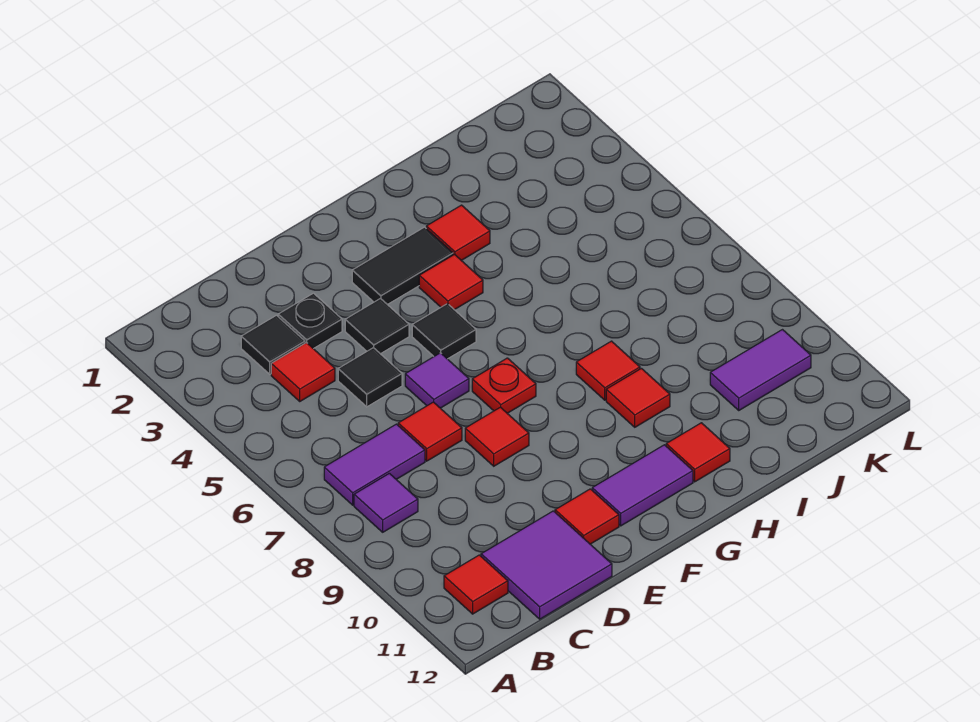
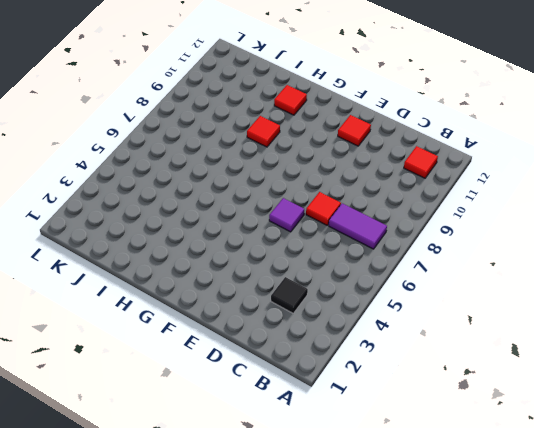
none -> purple 1x1 tile [354,473,418,532]
none -> red 1x1 tile [271,342,335,401]
none -> purple 2x2 tile [481,511,612,619]

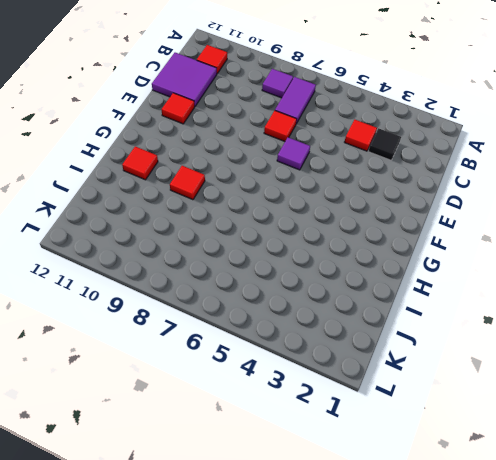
none -> black 1x1 plate [278,293,342,349]
none -> black 1x1 tile [338,348,402,407]
none -> black 1x1 tile [345,299,409,354]

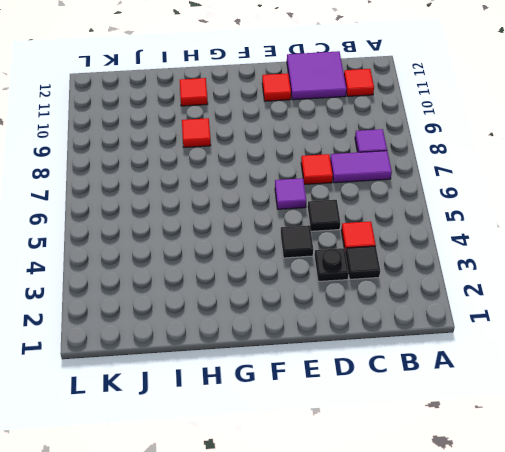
none -> red 1x1 tile [465,407,529,466]
none -> black 1x2 tile [352,227,453,305]
none -> black 1x1 tile [412,304,476,359]

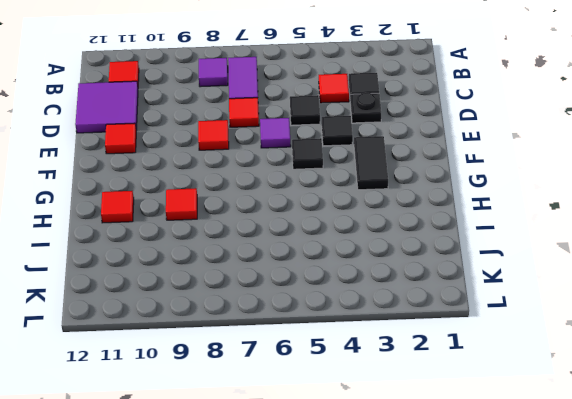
none -> red 1x1 plate [472,358,536,413]
none -> purple 1x2 tile [592,445,693,526]
none -> red 1x1 tile [419,254,483,310]

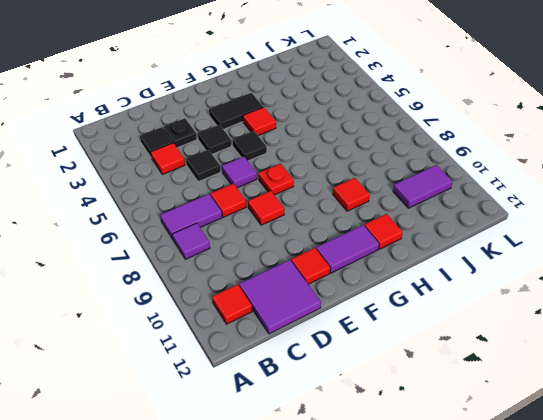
none -> red 1x1 tile [426,205,490,260]
none -> red 1x1 tile [576,341,640,400]

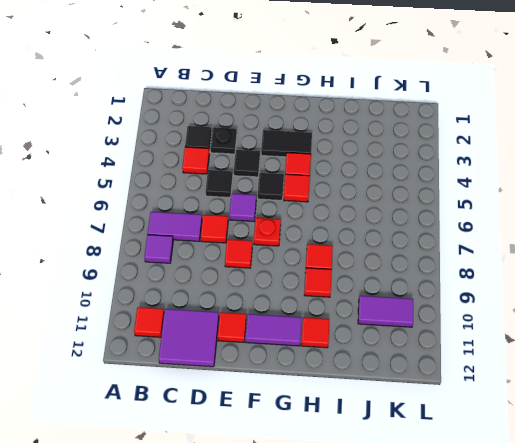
red 1x1 tile [284,174,310,202] -> red 1x1 tile moved to [426,205,490,260]

